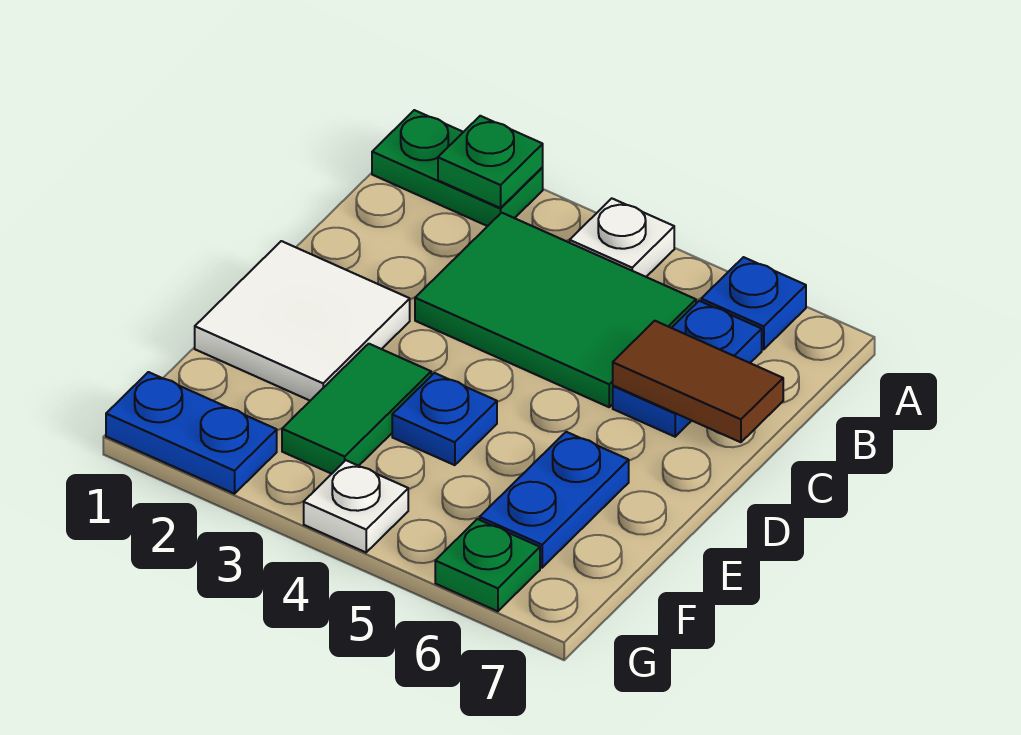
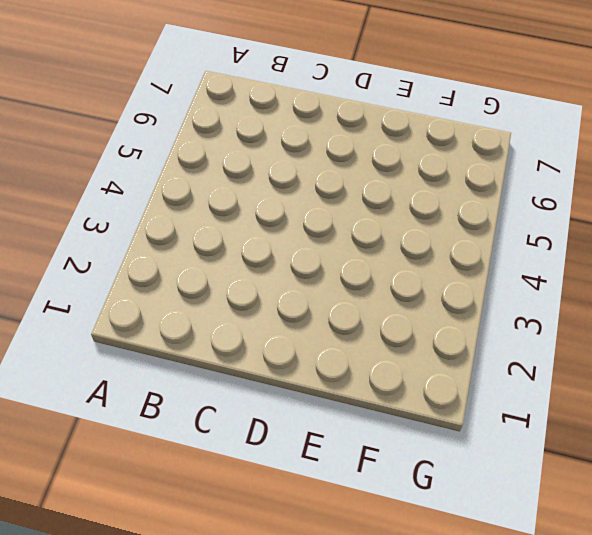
none -> green 1x2 plate [372,110,543,226]
none -> white 1x1 plate [570,198,674,277]
none -> blue 1x1 plate [701,257,806,349]

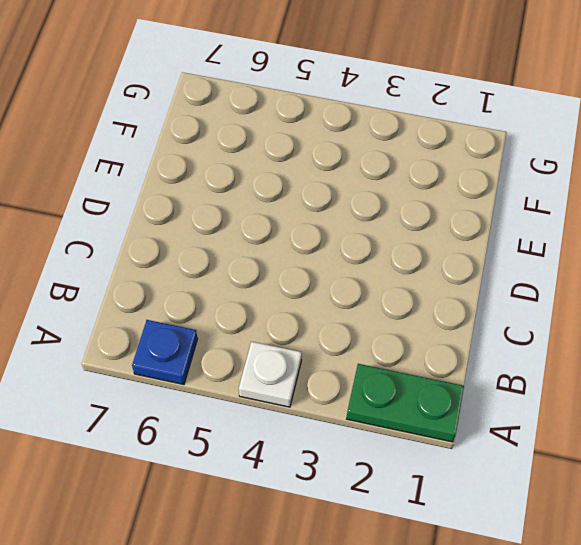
none -> green 2x3 tile [415,213,696,407]
none -> blue 1x2 plate [613,301,762,437]
none -> white 2x2 tile [195,241,410,401]

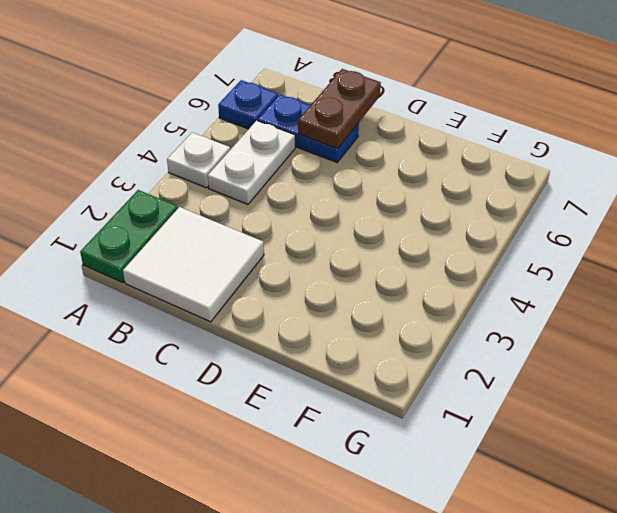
white 2x2 tile [123,207,264,322] -> white 2x2 tile moved to [195,241,410,401]
white 1x2 plate [208,121,295,204] -> green 2x3 tile [415,213,696,407]
brown 1x2 plate [298,69,381,148] -> brown 1x2 tile [613,321,783,442]
none -> green 1x2 tile [282,344,431,474]
none -> blue 1x1 plate [392,373,497,465]
none -> blue 1x2 plate [480,432,629,568]

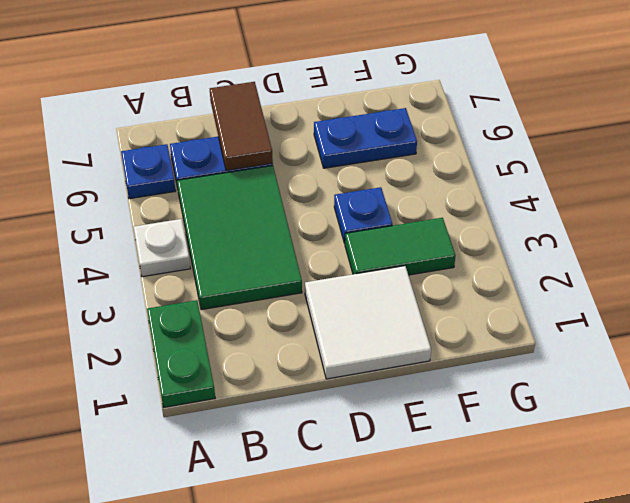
none -> blue 1x2 plate [106,372,277,494]
none -> white 1x1 plate [304,460,408,552]
none -> green 1x1 plate [435,519,540,611]

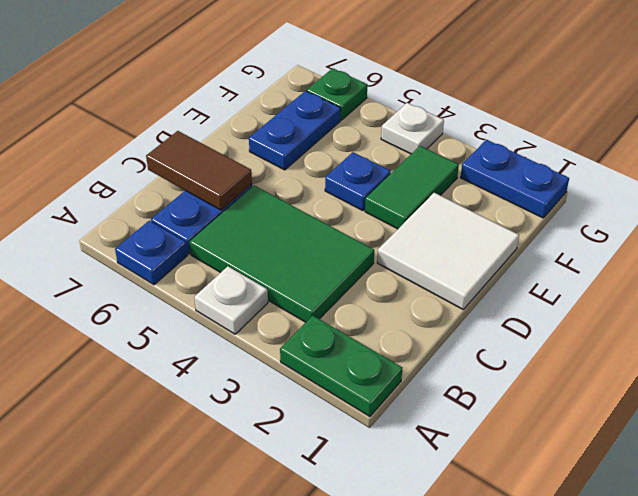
none -> green 1x1 plate [438,116,543,208]

